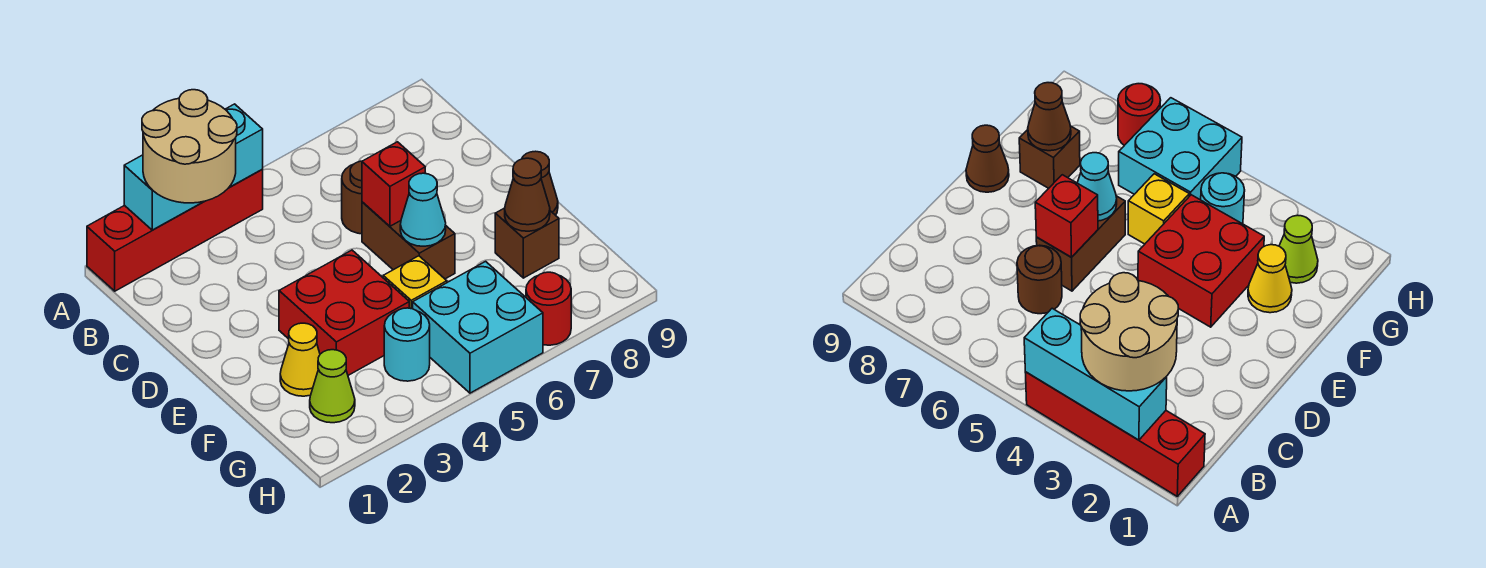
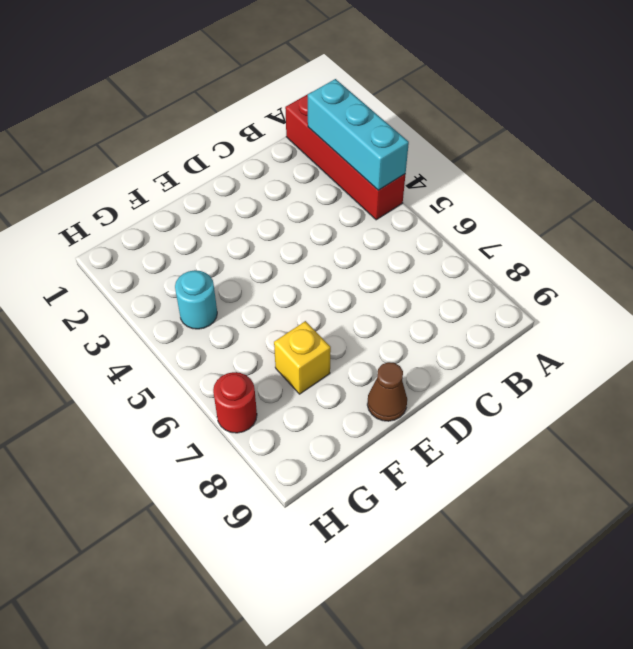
yellow 1x1 brick [274,321,331,394] -> yellow 1x1 brick moved to [383,256,447,309]
none -> brown 1x1 round brick [342,161,362,234]
none -> brown 1x2 brick [362,202,455,279]
none -> red 2x2 brick [279,250,409,375]

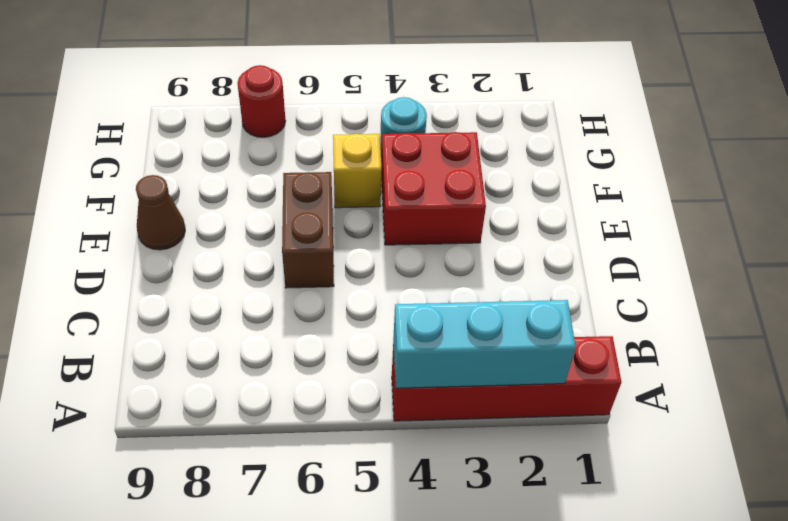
none -> brown 1x1 round brick [342,161,362,234]
none -> yellow 1x1 cone [280,323,320,396]
none -> brown 1x1 brick [495,208,559,278]

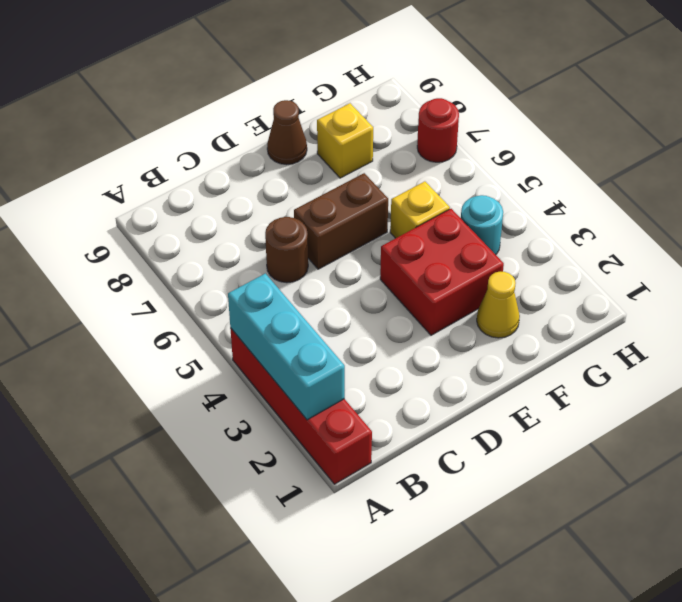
yellow 1x1 brick [317,103,373,178] -> brown 1x1 brick [495,208,559,278]
none -> lime 1x1 cone [310,350,355,423]
none -> cyan 2x2 brick [413,261,543,393]
none -> red 1x1 brick [362,142,425,226]

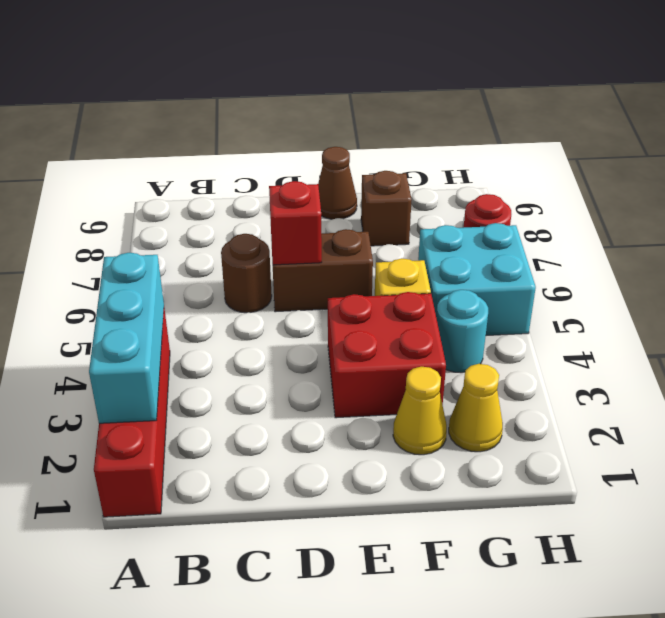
yellow 1x1 cone [449,364,503,452] -> lime 1x1 cone [310,350,355,423]
none -> cyan 1x1 cone [400,173,446,246]
none -> brown 1x1 cone [505,158,550,231]
none -> tan 2x2 round brick [142,90,237,203]

